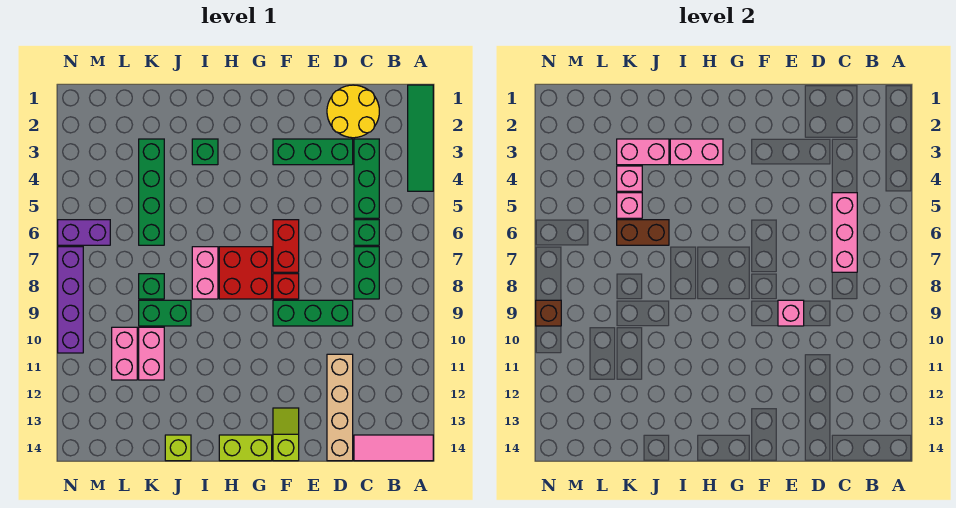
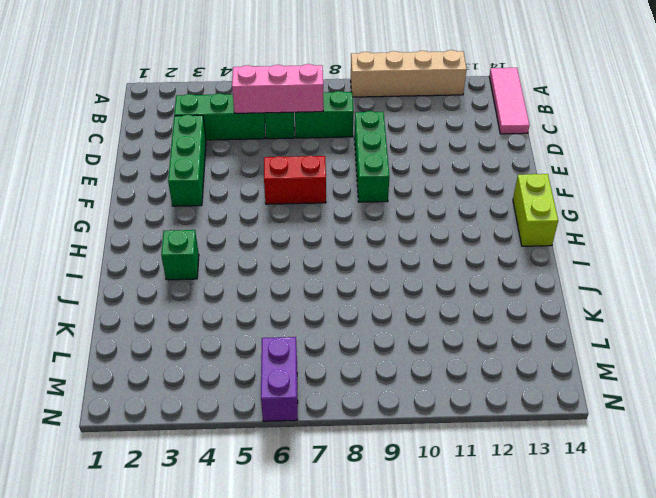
tan 1x4 brick [351,50,467,97] -> tan 1x4 brick moved to [327,354,353,461]
none -> green 1x4 tile [408,85,433,191]
none -> yellow 2x2 round brick [327,85,379,138]
none -> red 1x1 brick [273,274,299,299]
none -> lime 1x2 slope [273,408,299,461]

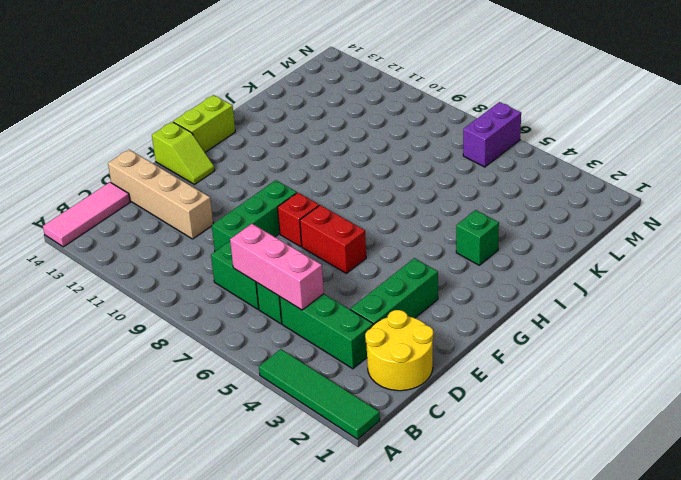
none -> red 2x2 brick [219,247,272,299]
none -> pink 1x2 brick [192,247,218,299]
none -> green 1x2 brick [139,300,191,326]
none -> lime 1x1 brick [165,435,191,461]

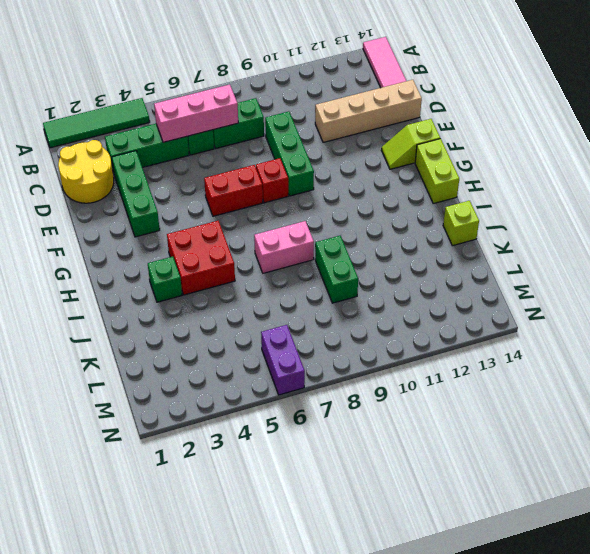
red 2x2 brick [167,221,235,295] -> red 2x2 brick moved to [219,247,272,299]
none -> green 1x4 brick [139,139,164,245]
none -> green 1x1 brick [139,274,164,299]
none -> pink 1x2 brick [139,327,164,380]
none -> pink 1x2 brick [112,327,137,380]

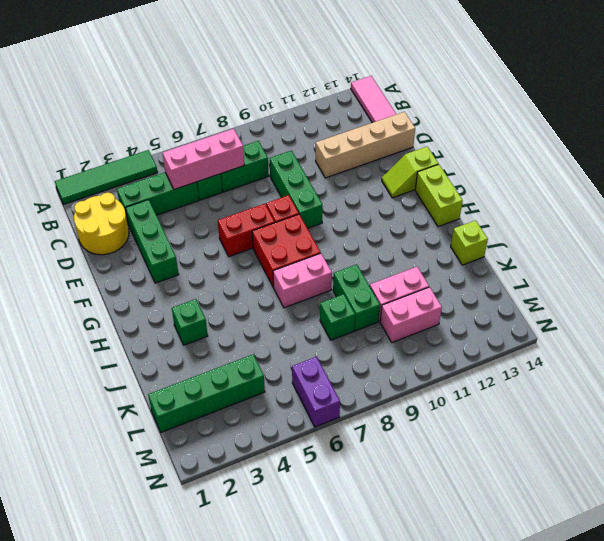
green 1x4 brick [148,355,265,432] -> green 1x4 brick moved to [139,139,164,245]
none -> purple 1x4 brick [58,247,83,353]
none -> pink 1x1 brick [778,300,804,326]
none -> pink 1x2 brick [670,139,723,165]
none -> pink 1x2 brick [617,139,669,165]

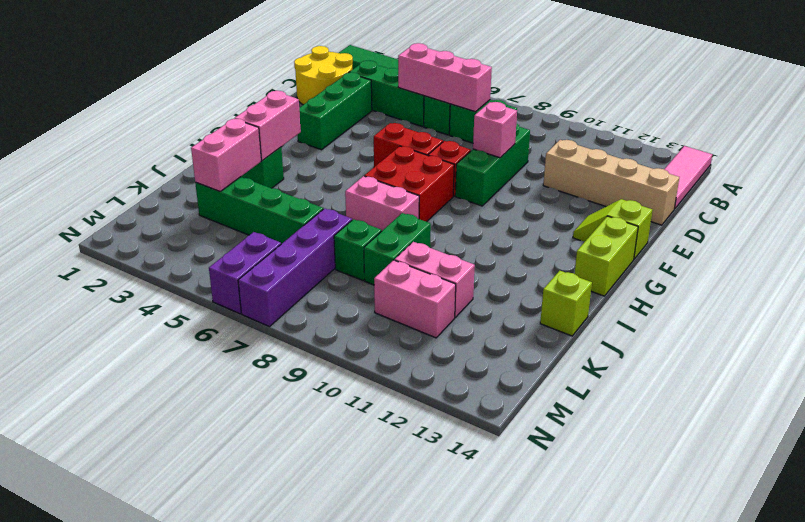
purple 1x4 brick [238,208,352,327] -> purple 1x4 brick turned to [58,247,83,353]
none -> brown 1x2 brick [617,220,669,245]
none -> pink 1x1 brick [617,166,642,191]
none -> pink 1x1 brick [617,193,642,218]
none -> brown 1x1 brick [536,300,561,326]

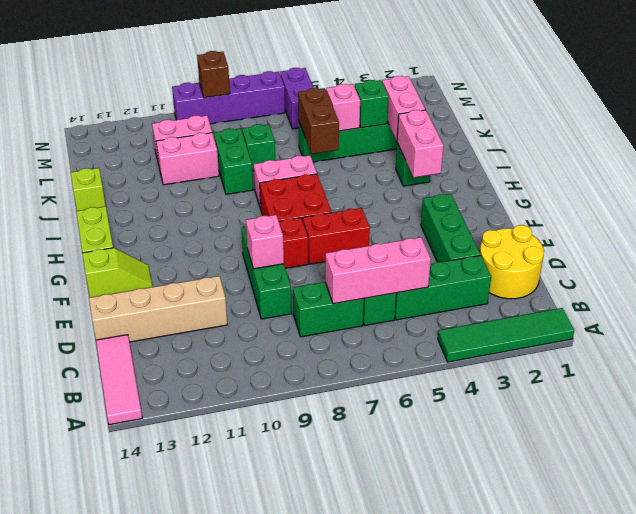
green 1x1 brick [354,80,389,128] -> pink 1x1 brick [617,166,642,191]

